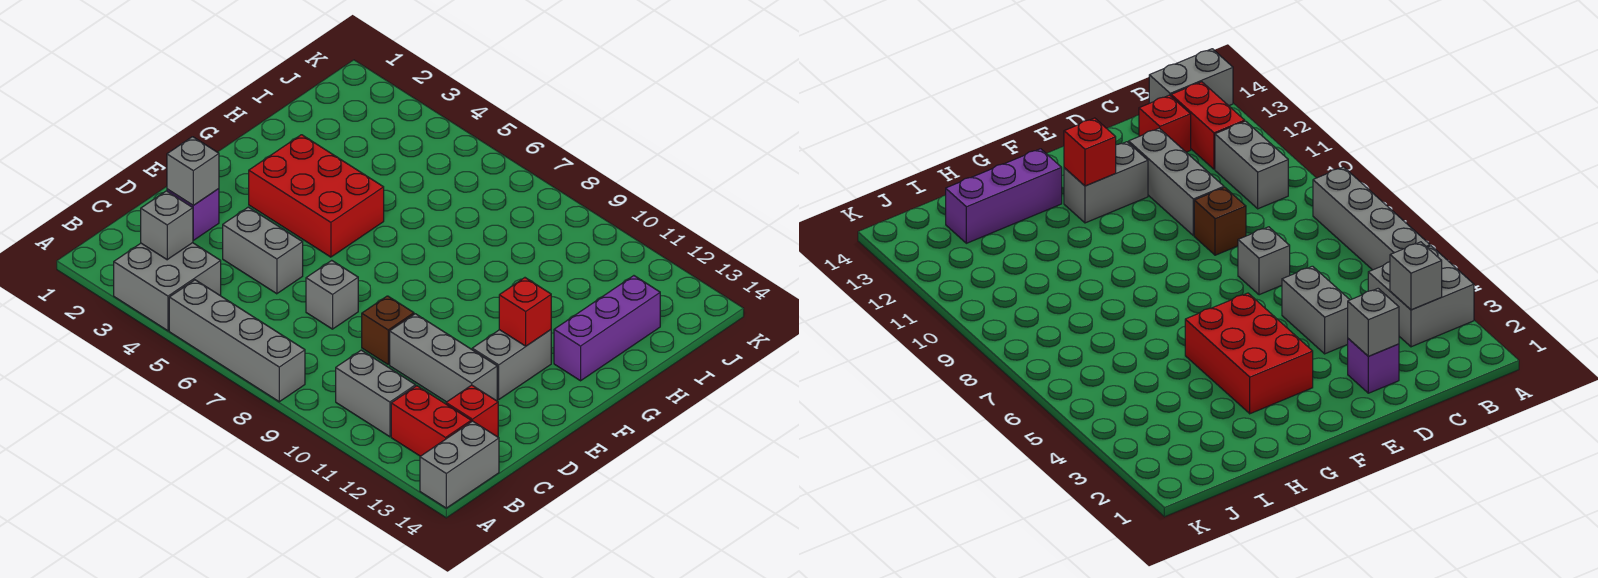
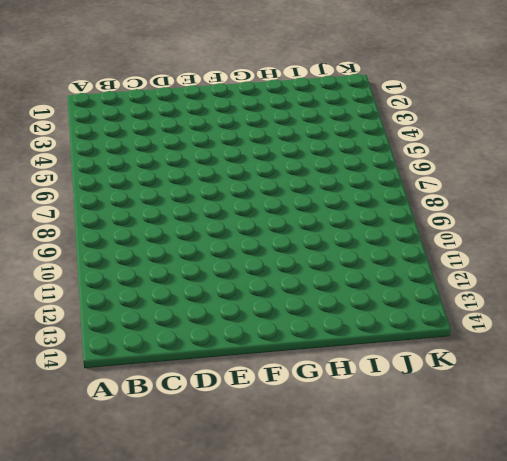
none -> grey 2x2 brick [114,243,221,331]
none -> grey 1x4 brick [169,280,305,402]
none -> grey 1x2 brick [420,421,499,508]

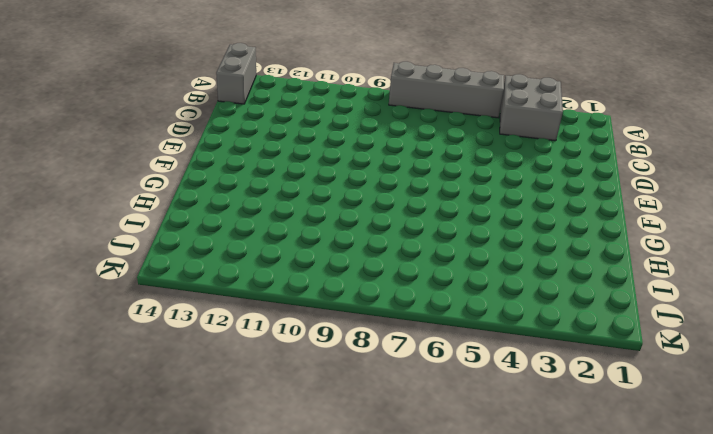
none -> grey 1x2 brick [336,350,416,437]
none -> red 1x2 brick [391,386,471,456]
none -> red 1x1 brick [446,385,498,437]

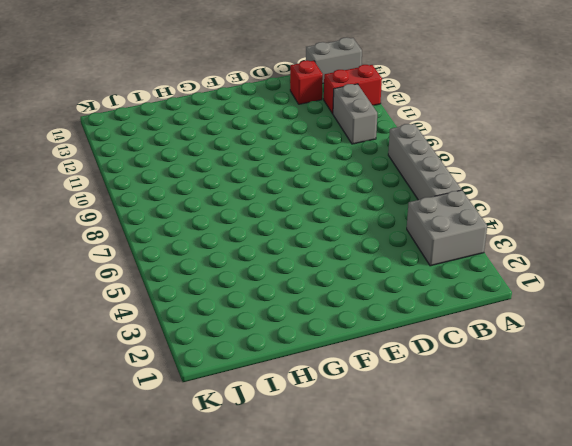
red 1x2 brick [324,65,382,114] -> red 1x2 brick turned to [391,386,471,456]
none -> purple 1x1 brick [167,189,219,240]
none -> grey 1x2 brick [223,207,303,294]
none -> grey 1x1 brick [306,260,358,329]

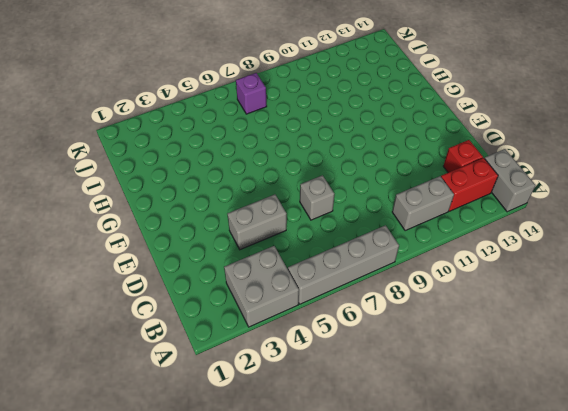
purple 1x1 brick [236,73,267,114] -> purple 1x1 brick moved to [167,189,219,240]
none -> brown 1x1 brick [362,296,414,364]
none -> grey 1x3 brick [390,314,497,402]
none -> grey 1x2 brick [472,330,551,399]

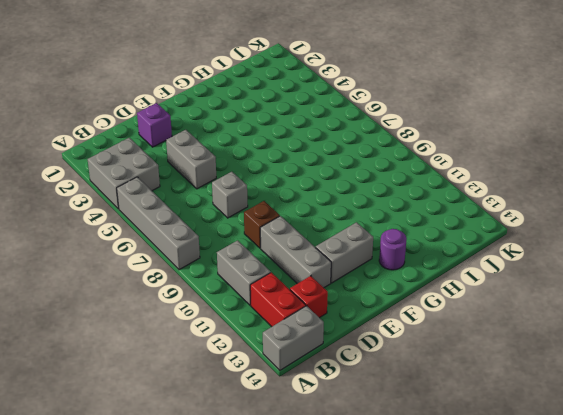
purple 1x1 round brick [379,229,407,270] -> purple 1x3 brick [554,276,660,381]
none -> red 2x3 brick [249,135,384,257]
none -> grey 1x1 brick [141,191,193,260]
none -> grey 1x1 brick [167,137,219,205]

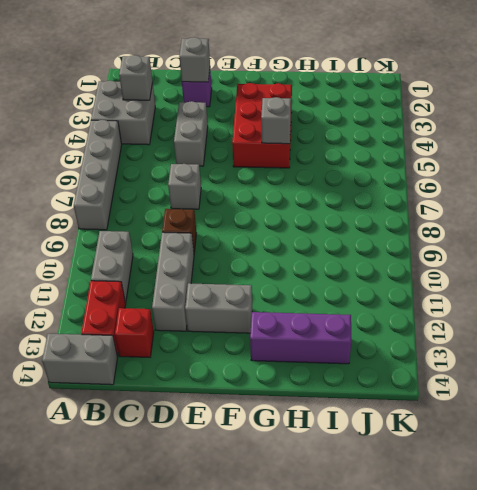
grey 1x1 brick [261,97,291,144] -> none
none -> red 1x1 brick [499,278,551,346]

